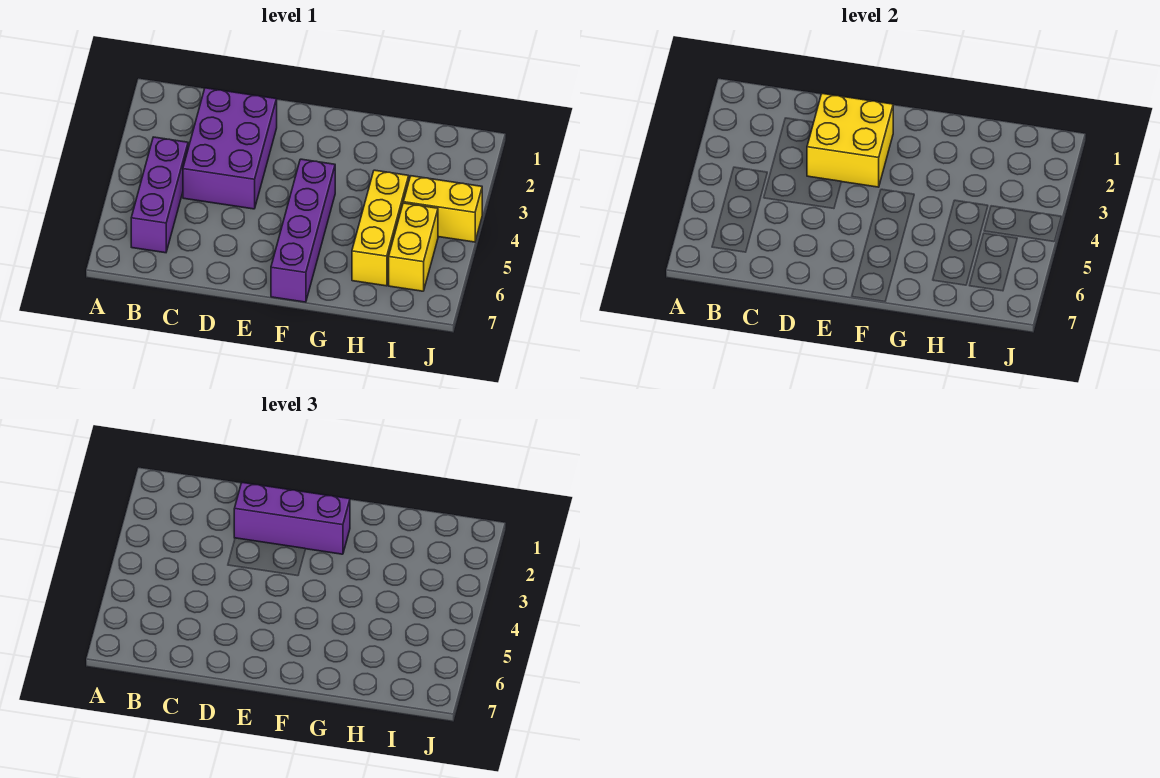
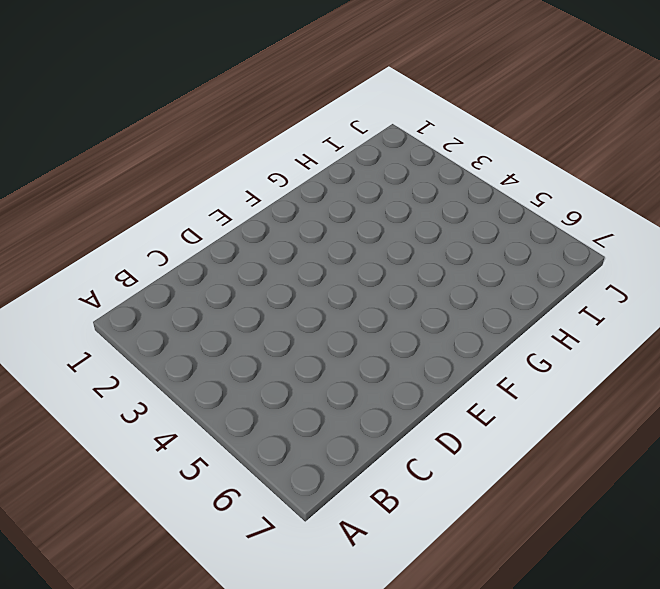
none -> purple 1x3 brick [131,137,188,253]
none -> purple 2x3 brick [183,88,277,209]

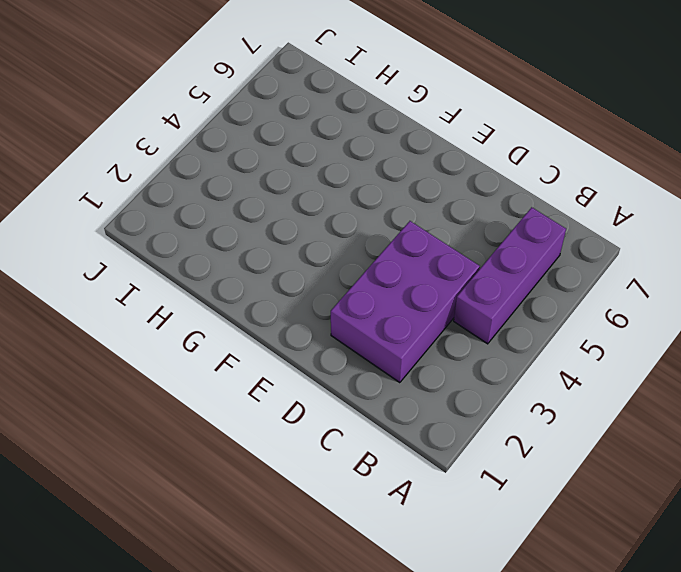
none -> purple 1x4 brick [271,159,335,302]
none -> yellow 1x3 brick [352,170,409,286]

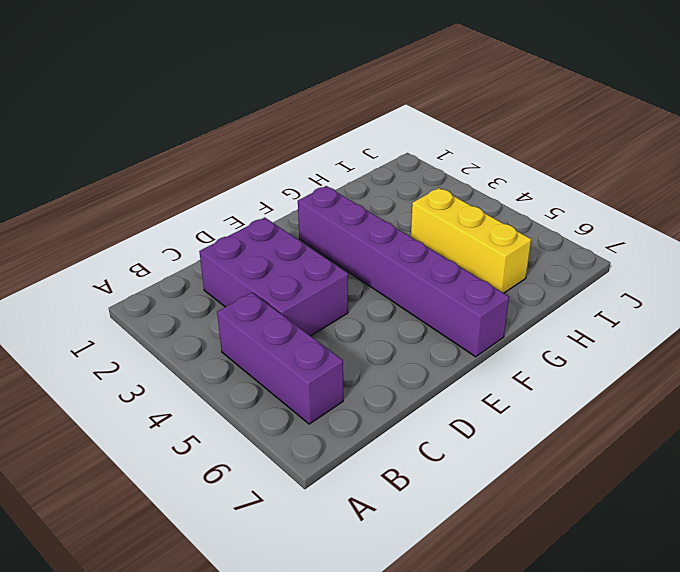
purple 1x6 brick [298,186,509,357] -> purple 1x4 brick [271,159,335,302]
none -> yellow 1x2 brick [403,176,482,242]
none -> yellow 1x2 brick [389,203,438,291]

